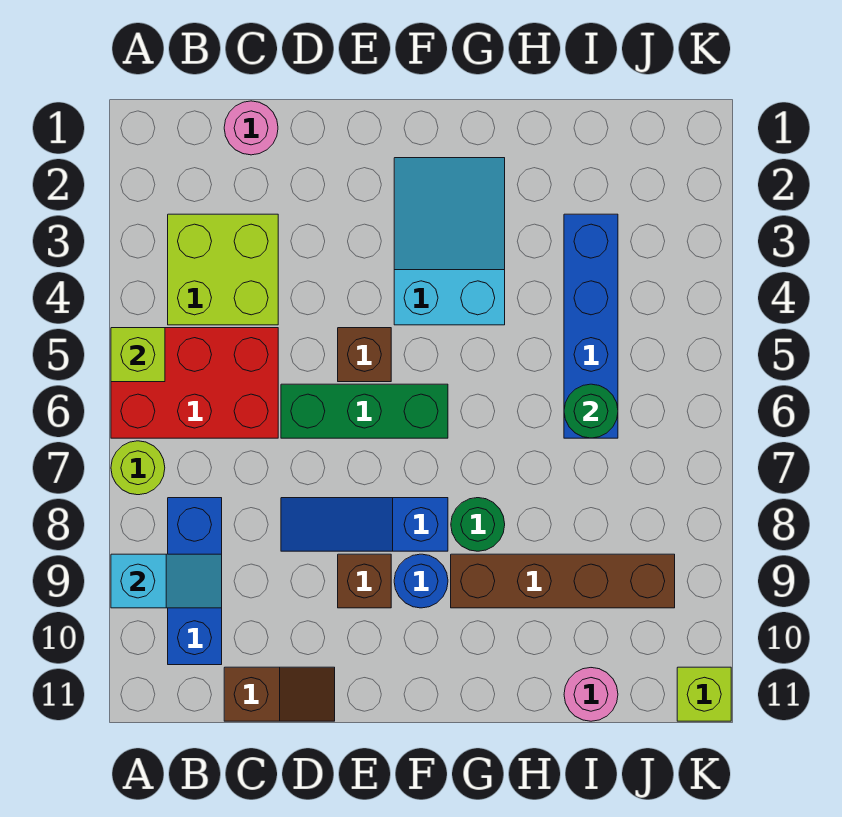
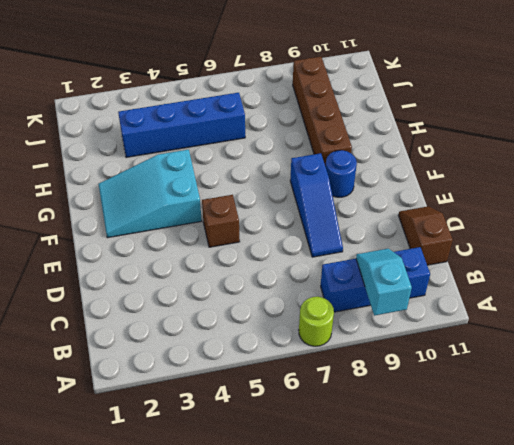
none -> red 2x3 brick [111,328,278,438]
none -> lime 2x2 brick [168,214,278,325]
none -> pink 1x1 round brick [224,101,278,155]

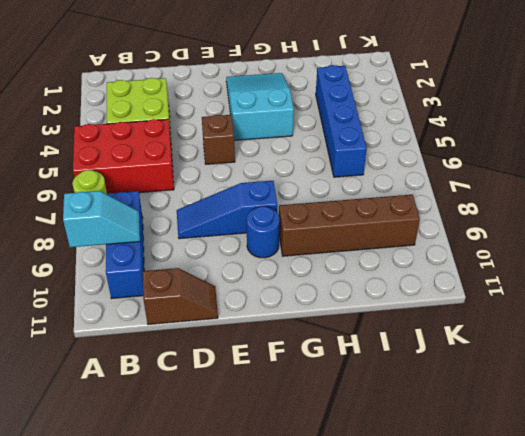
none -> pink 1x1 round brick [224,101,278,155]
none -> green 1x3 brick [281,384,448,438]
none -> brown 1x1 brick [338,554,391,608]

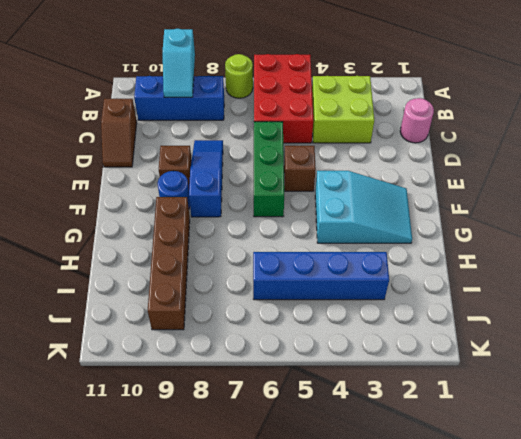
none -> green 1x1 round brick [451,498,505,551]
none -> pink 1x1 round brick [564,668,618,721]
none -> lime 1x1 brick [677,667,731,721]

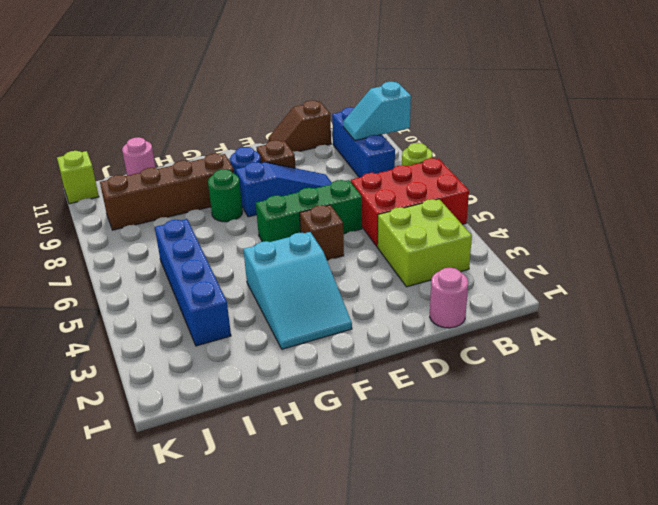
none -> lime 1x1 brick [111,328,165,382]
none -> green 1x1 round brick [564,384,618,438]

